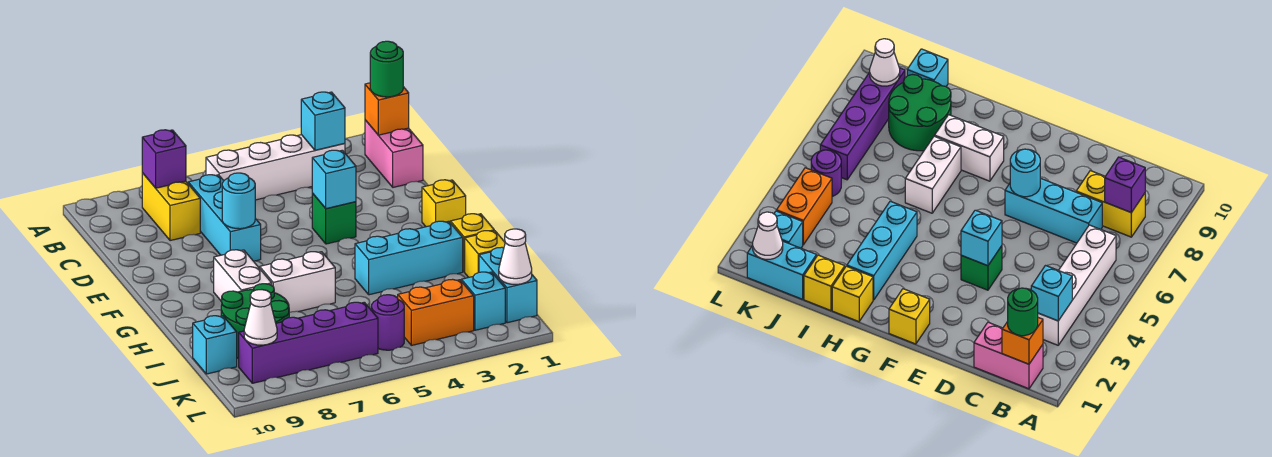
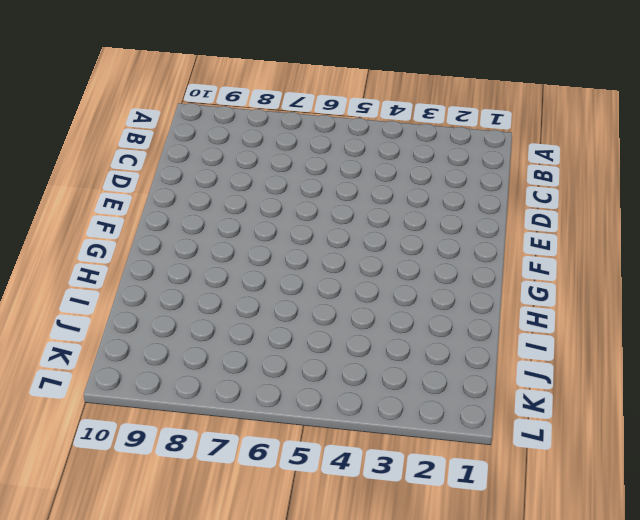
none -> pink 1x2 brick [365,120,423,187]
none -> white 1x4 brick [206,135,345,200]
none -> yellow 1x2 brick [142,173,200,241]

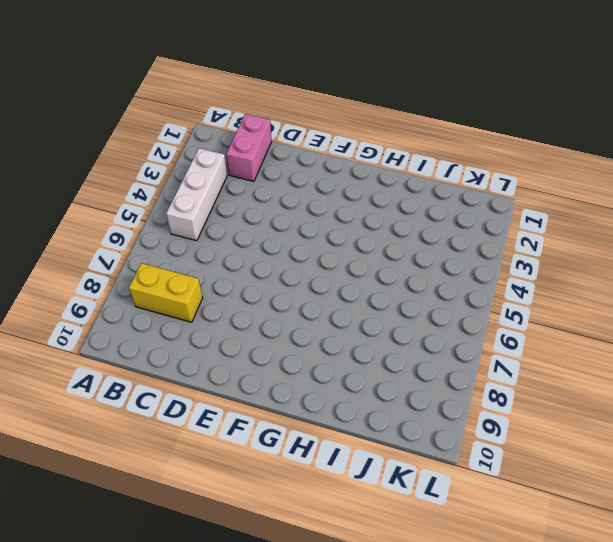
white 1x3 brick [166,148,227,241] -> white 1x4 brick [206,135,345,200]
pink 1x2 brick [226,114,272,181] -> pink 1x2 brick turned to [365,120,423,187]
none -> cyan 1x3 brick [188,175,261,261]
none -> green 1x1 brick [312,193,356,244]
none -> yellow 1x1 brick [422,180,466,227]

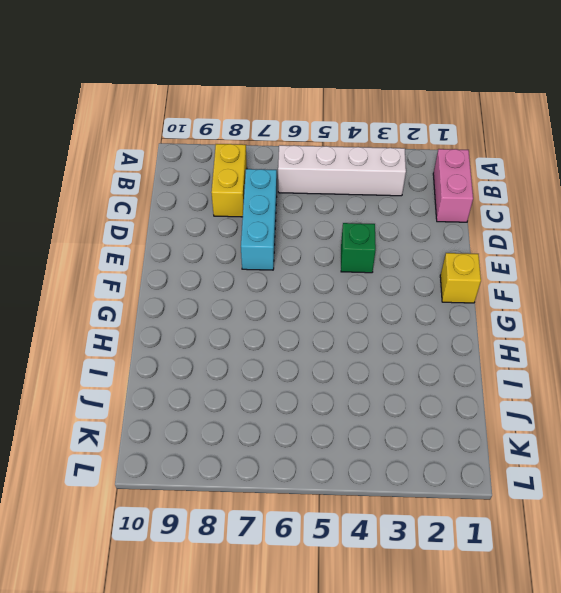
none -> white 1x2 brick [214,250,272,302]
none -> yellow 1x1 brick [450,214,494,272]
none -> cyan 1x3 brick [355,221,463,295]

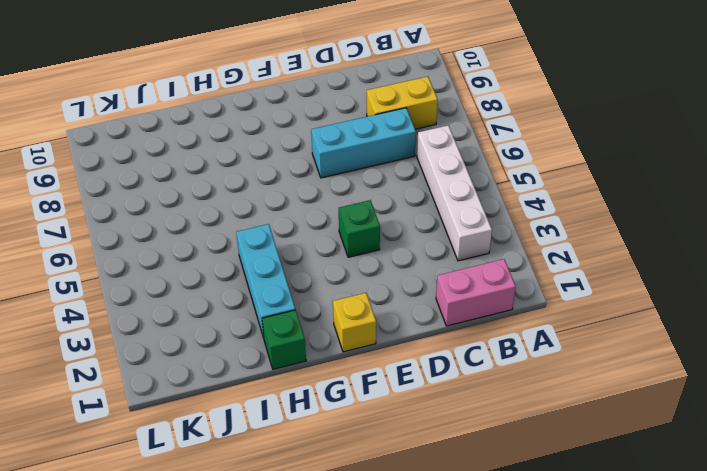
green 1x1 brick [262,310,306,369] -> yellow 1x1 brick [450,214,494,272]
none -> white 1x2 brick [214,250,272,302]
none -> white 1x2 brick [260,252,335,313]
none -> yellow 1x1 brick [465,231,505,277]

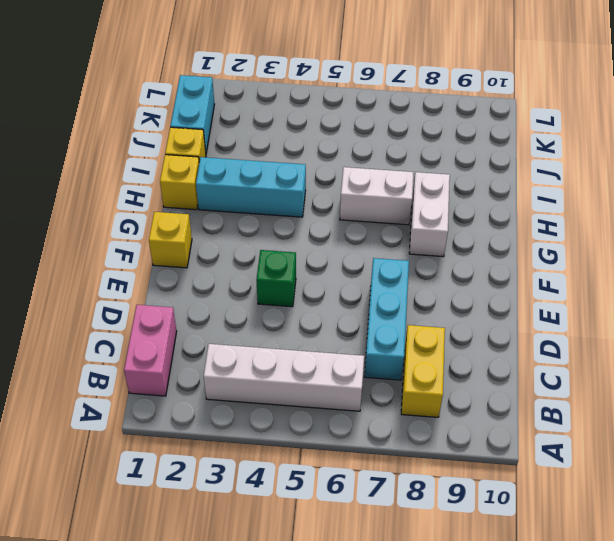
none -> green 2x2 round brick [221,284,289,358]
none -> cyan 1x1 brick [193,316,237,374]
none -> cyan 1x1 brick [461,272,505,330]

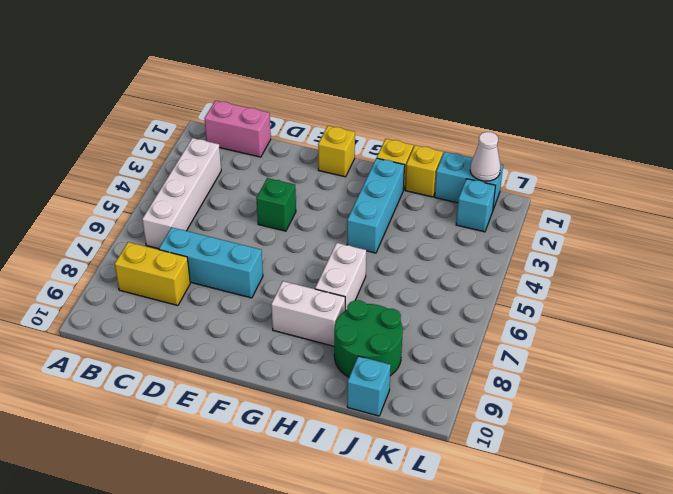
none -> orange 1x2 brick [398,279,474,345]
none -> purple 1x1 round brick [371,295,404,350]
none -> purple 1x4 brick [239,302,378,383]

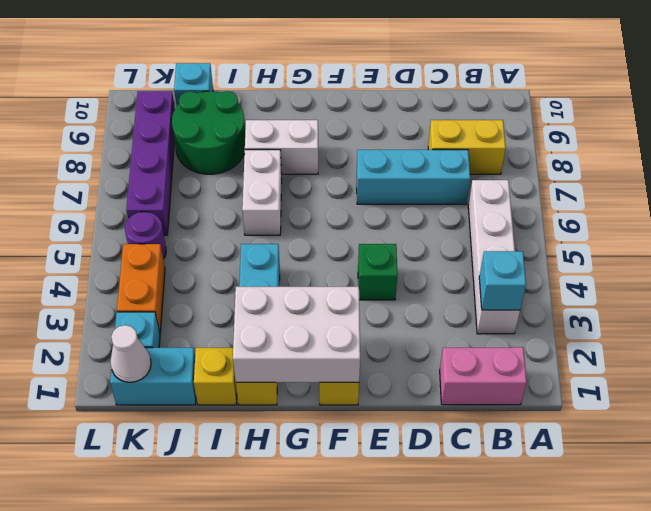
white 2x3 brick [233,287,360,383] -> none
none -> orange 1x1 brick [365,83,409,135]
none -> purple 1x1 brick [142,130,186,188]
none -> cyan 1x1 brick [312,150,356,209]

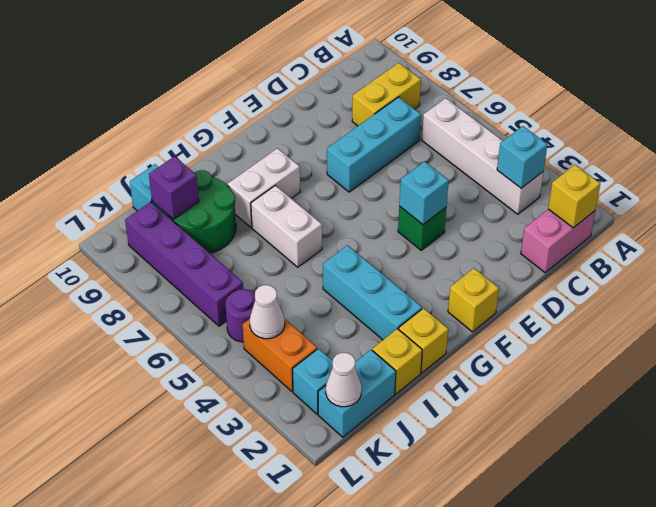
yellow 1x1 brick [548,165,600,228] -> orange 1x1 brick [365,83,409,135]
purple 1x1 brick [149,156,199,219] -> purple 1x1 brick moved to [142,130,186,188]
white 1x1 cone [250,285,285,339] -> white 1x1 cone moved to [244,290,277,345]
none -> cyan 1x1 round brick [222,173,255,229]
none -> green 1x1 round brick [370,41,403,97]

